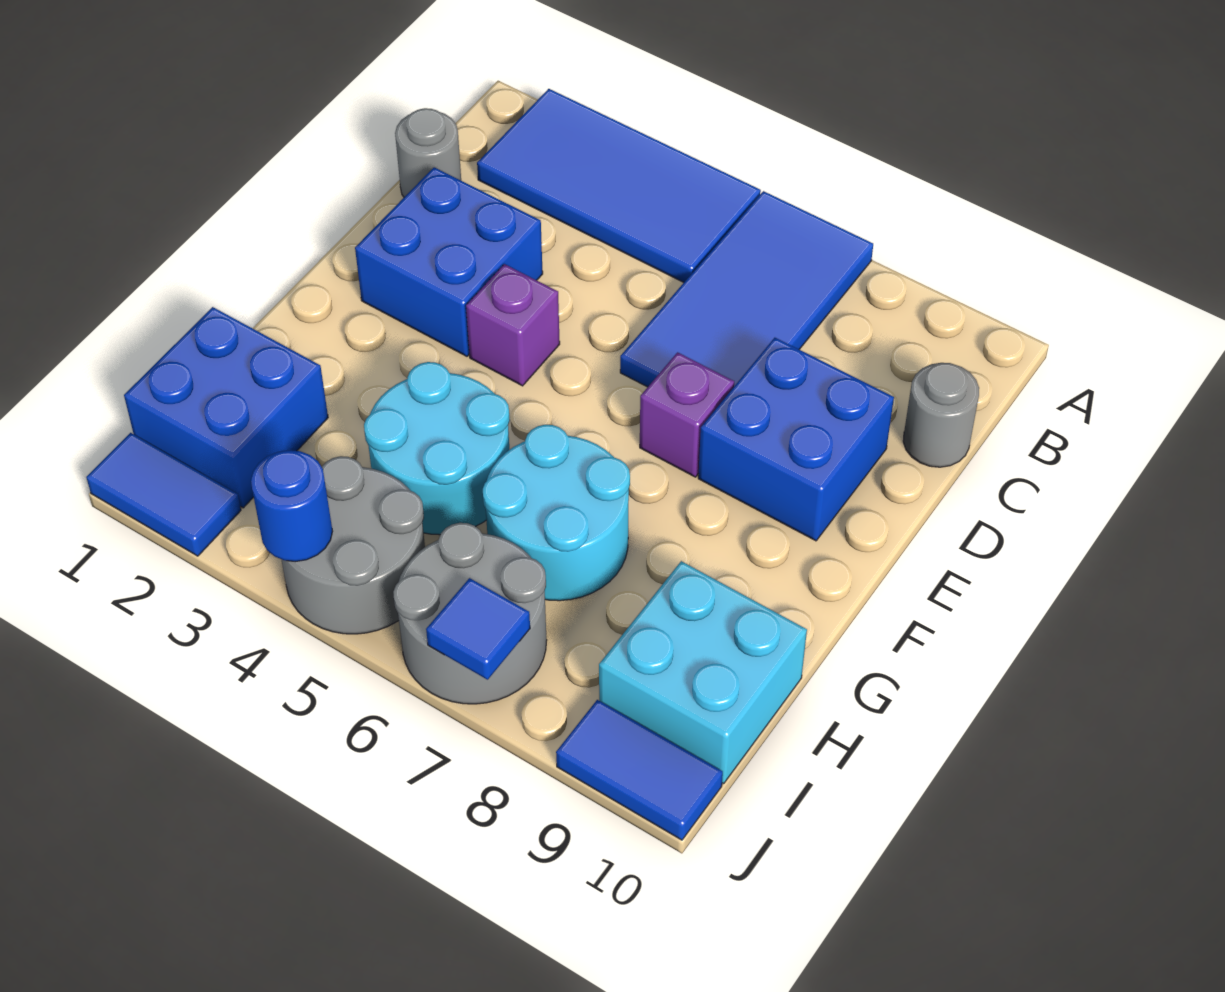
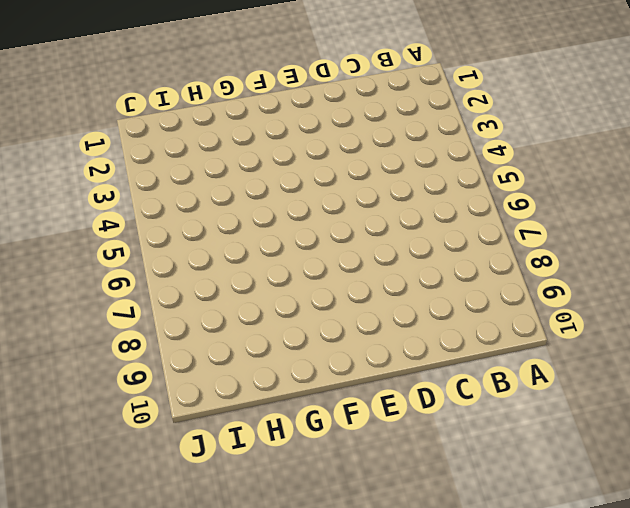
none -> blue 2x4 tile [477,89,761,282]
none -> blue 2x4 tile [620,191,873,387]
none -> grey 1x1 round brick [395,108,461,197]

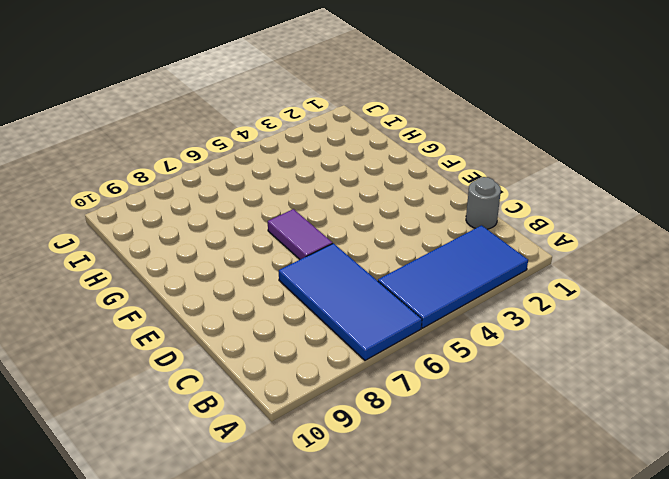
purple 1x2 tile [268,209,333,259] -> none
none -> grey 1x1 round brick [903,363,979,467]
none -> blue 2x2 brick [355,167,543,356]
none -> blue 2x2 brick [698,338,894,541]

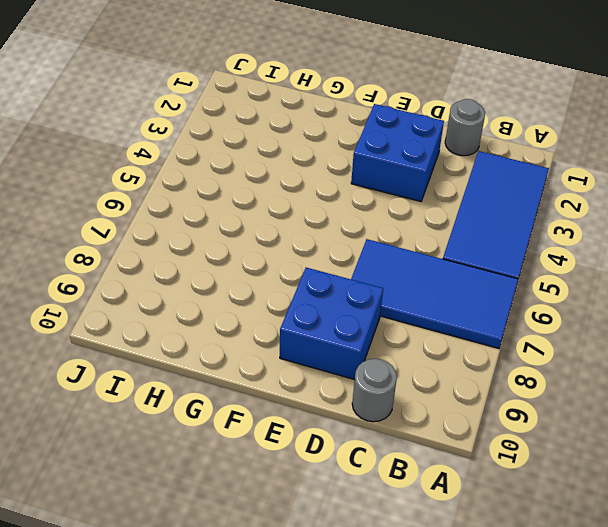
none -> purple 1x1 brick [466,264,560,386]
none -> purple 1x1 brick [640,352,734,477]
none -> cyan 2x2 round brick [364,362,510,535]

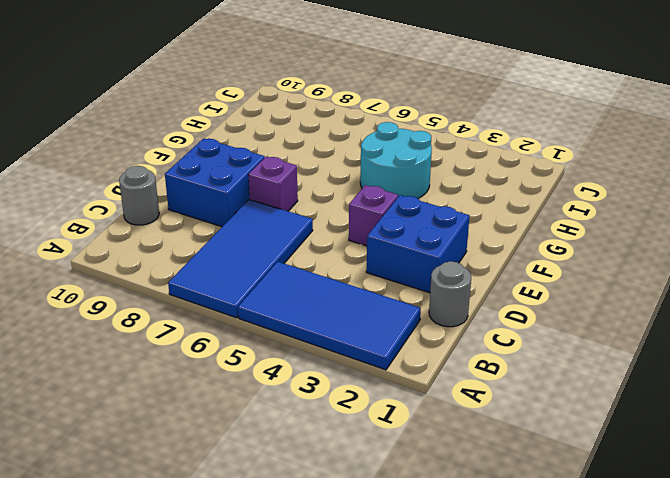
none -> cyan 2x2 round brick [483,425,630,601]
none -> blue 2x2 brick [124,307,328,508]
none -> cyan 2x2 brick [599,561,807,784]

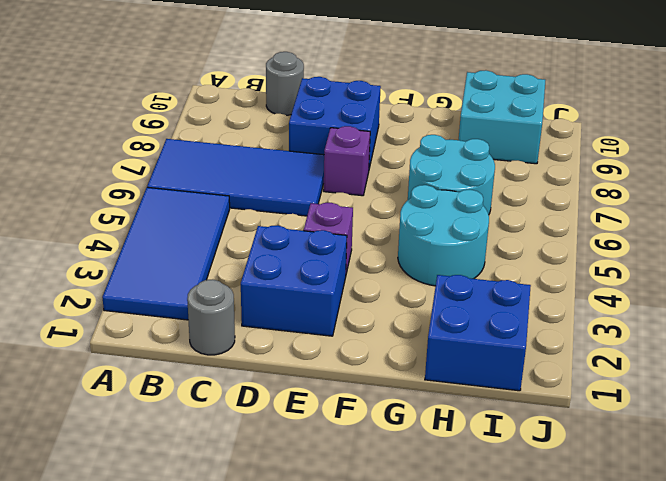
none -> grey 2x2 round brick [281,456,425,634]
none -> grey 2x2 round brick [393,523,547,704]
none -> blue 1x2 tile [86,433,241,556]

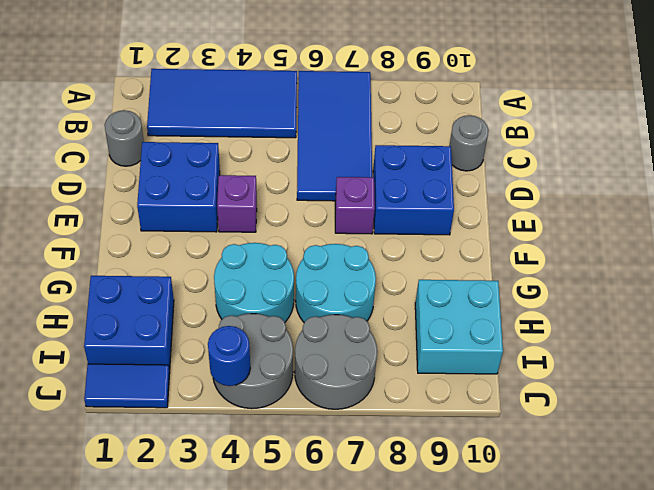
none -> blue 1x2 tile [556,700,723,840]
none -> blue 1x1 tile [426,578,530,680]

